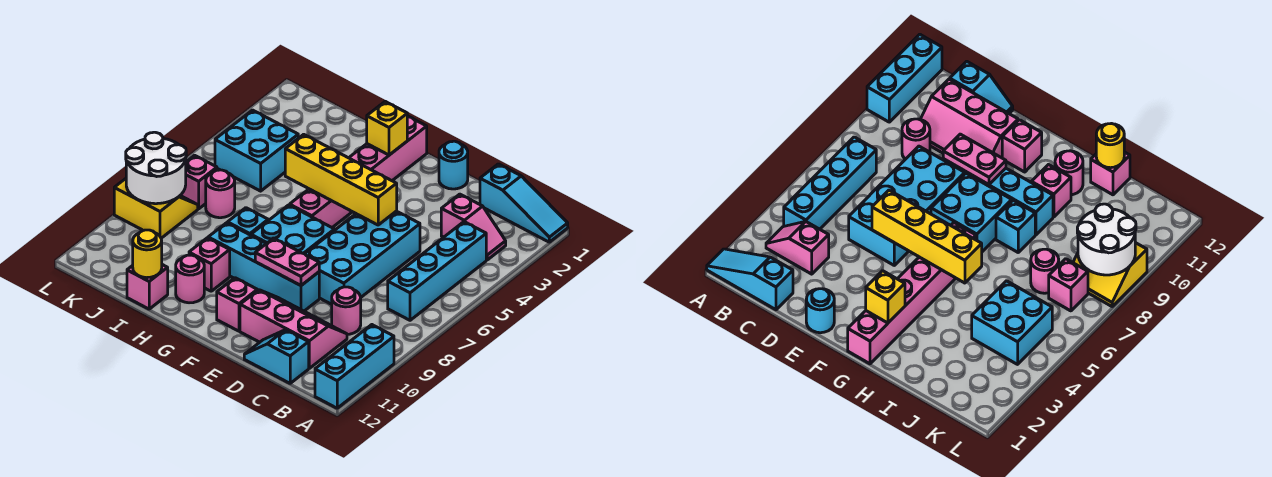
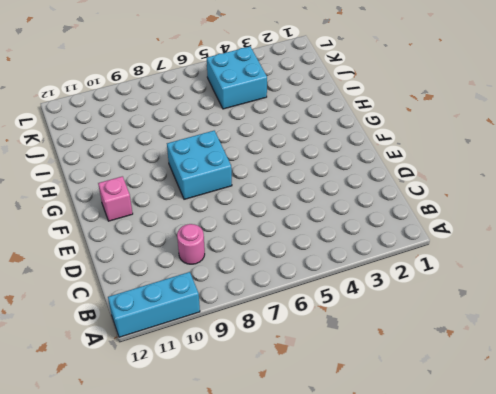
none -> cyan 1x3 slope [480,164,568,242]
none -> pink 1x2 slope [441,194,506,260]
none -> cyan 1x4 brick [388,222,486,320]

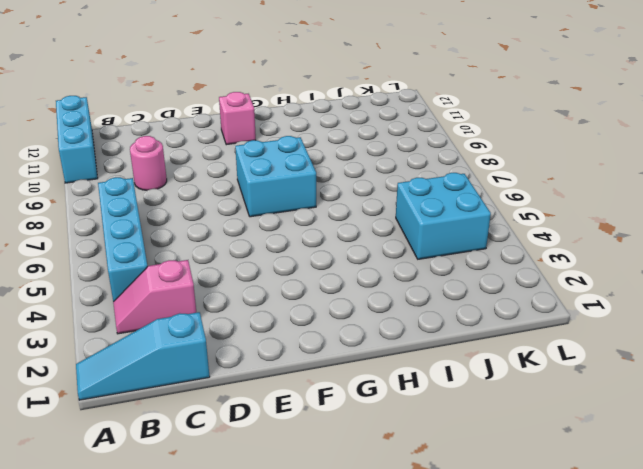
none -> pink 2x3 slope [240,290,347,368]
none -> cyan 1x2 slope [244,330,309,383]
none -> cyan 2x4 brick [305,211,420,304]

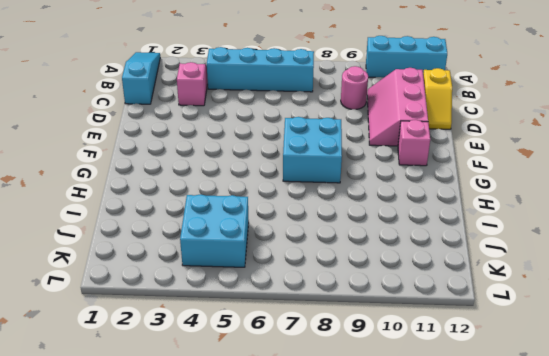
yellow 1x2 slope [423,68,452,129] -> cyan 1x2 slope [244,330,309,383]
none -> cyan 2x4 brick [305,211,420,304]
none -> cyan 1x1 round brick [439,141,468,189]
none -> cyan 1x4 brick [208,223,319,311]

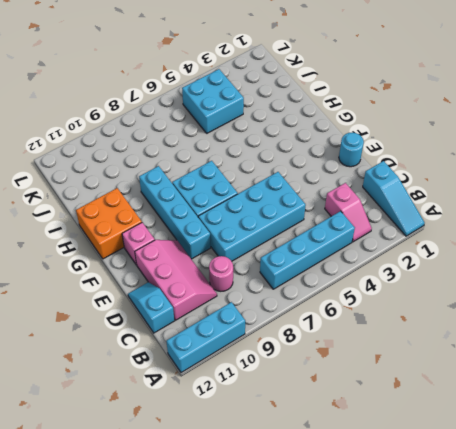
orange 2x2 brick [76,188,142,259] -> pink 1x1 round brick [175,255,204,303]
none -> pink 1x6 brick [290,116,427,227]
none -> cyan 1x1 brick [227,208,268,235]
none -> pink 1x1 brick [189,238,230,291]

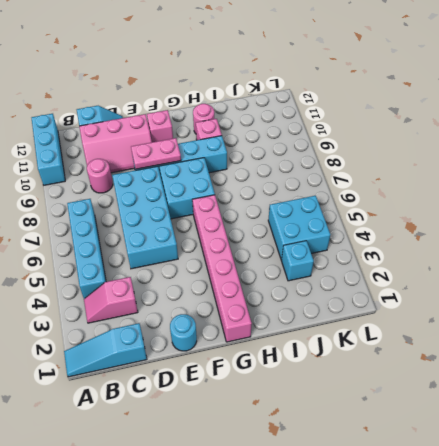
cyan 1x1 brick [281,241,314,281] -> cyan 1x1 brick moved to [227,208,268,235]
none -> pink 1x1 brick [127,265,168,309]
none -> pink 1x1 round brick [206,170,235,218]
none -> pink 1x1 brick [180,155,217,209]

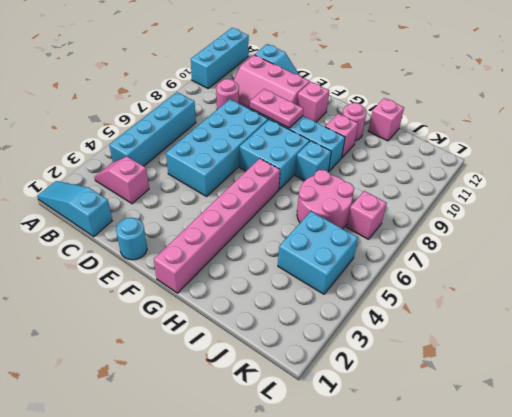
pink 2x2 round brick [297,170,354,229] -> pink 1x1 round brick [206,170,235,218]
none -> yellow 2x2 slope [114,179,198,238]
none -> yellow 1x4 brick [285,134,397,225]
none -> yellow 1x1 brick [367,102,407,155]

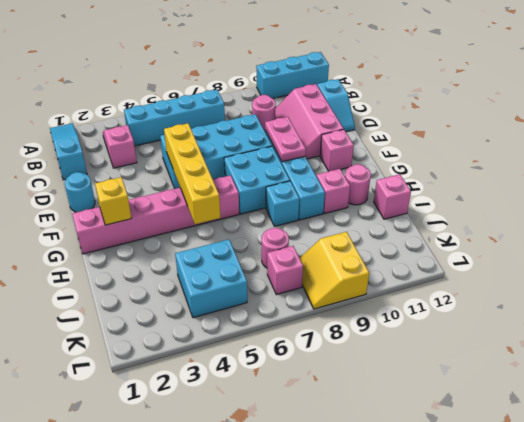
none -> yellow 1x1 round brick [133,230,162,278]
none -> white 2x2 round brick [126,132,186,204]

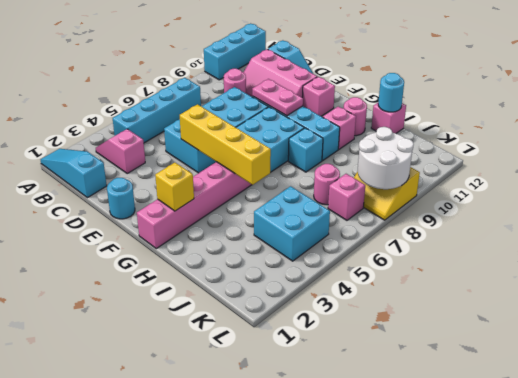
cyan 1x1 round brick [378,73,404,112] -> yellow 1x1 round brick [133,230,162,278]

